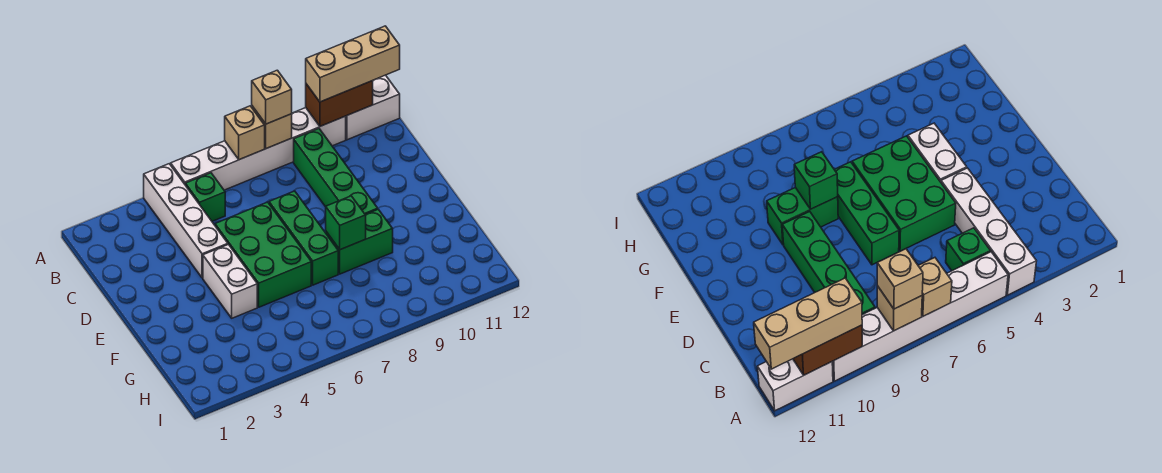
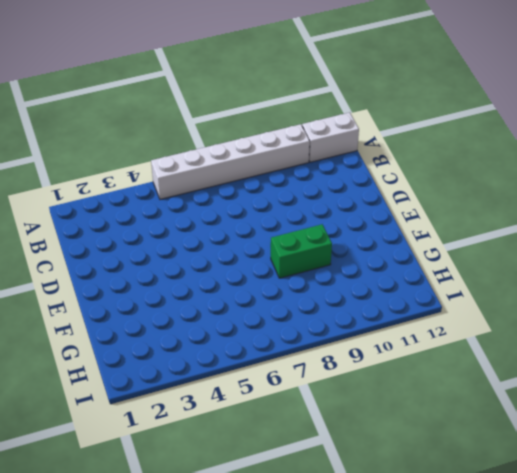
none -> white 1x4 brick [144,164,228,278]
none -> green 1x1 brick [185,173,225,221]
none -> green 1x4 brick [294,129,378,214]

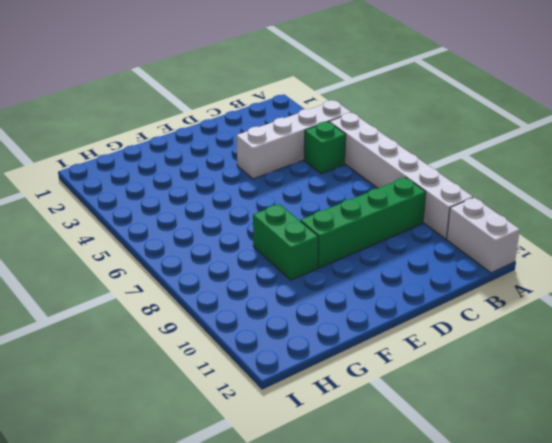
none -> green 2x3 brick [215,202,311,307]
none -> green 1x3 brick [269,191,338,285]
none -> white 1x2 brick [203,245,257,318]

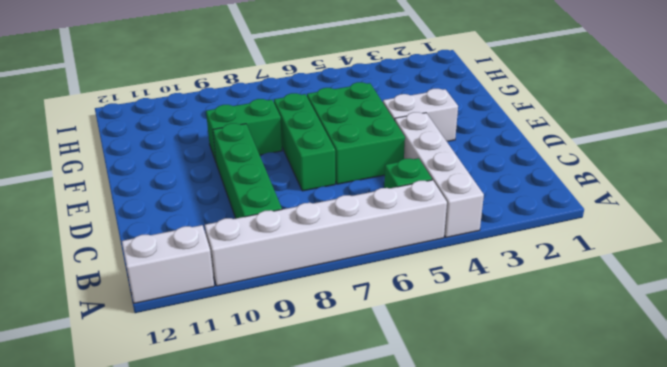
white 1x2 brick [383,89,458,141] -> white 1x2 brick turned to [203,245,257,318]
none -> tan 1x1 brick [225,106,265,160]
none -> tan 1x1 brick [252,106,292,149]
none -> brown 1x2 brick [306,81,373,126]

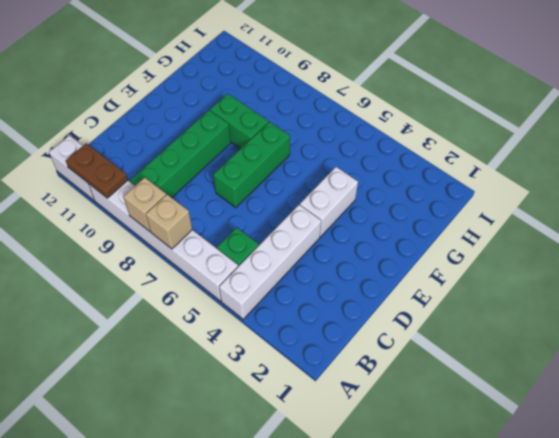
brown 1x2 plate [66,143,128,198] -> brown 1x2 brick [306,81,373,126]
none -> green 2x3 brick [215,202,311,307]
none -> green 1x1 brick [326,196,366,250]
none -> tan 1x1 brick [252,70,292,124]

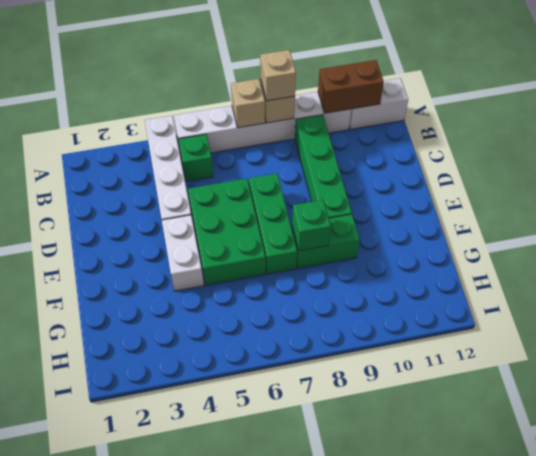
none -> tan 1x3 brick [306,26,400,102]

